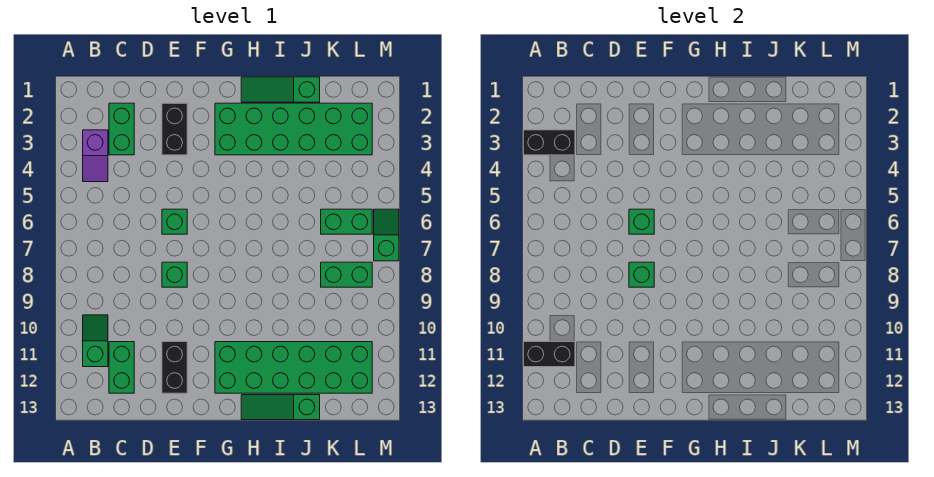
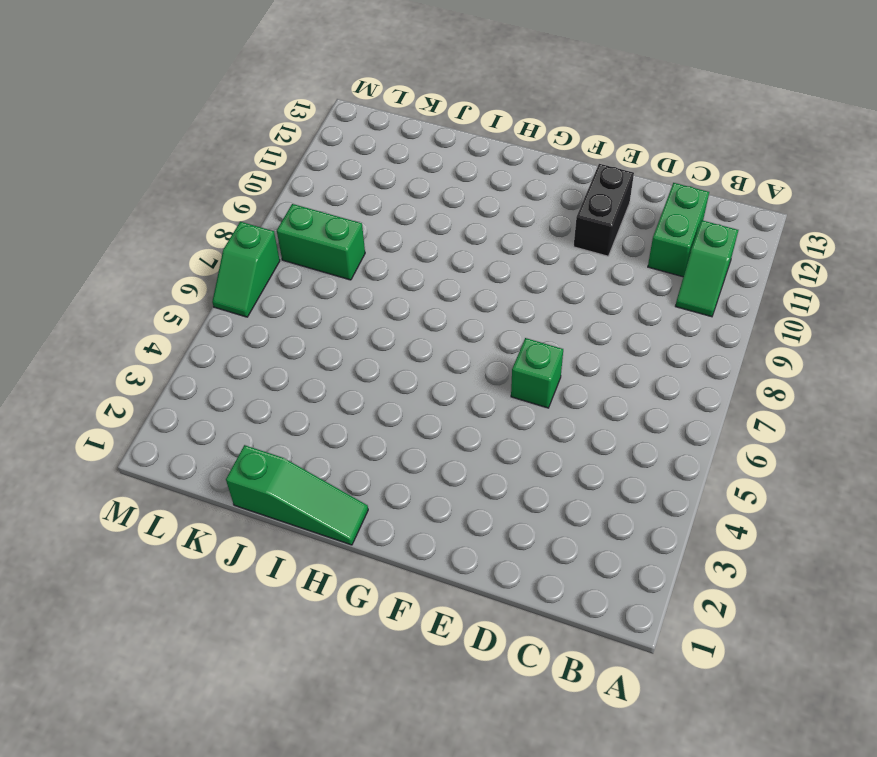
none -> purple 1x2 slope [83,130,108,182]
none -> green 1x2 brick [109,103,134,155]
none -> black 1x2 brick [162,103,187,155]

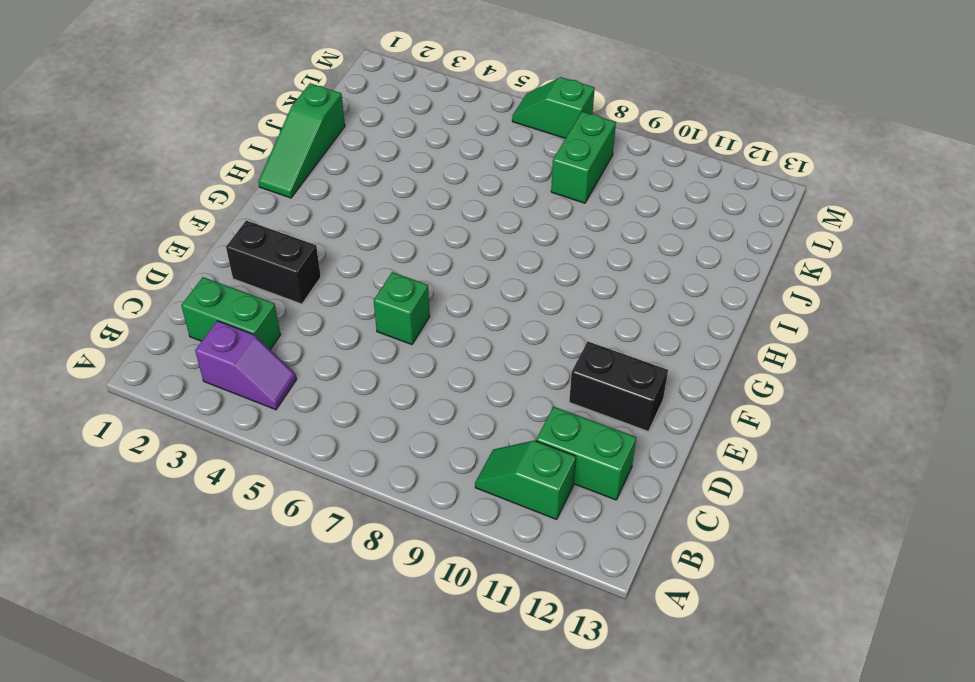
none -> green 1x1 brick [162,262,187,287]
none -> green 2x6 brick [215,103,372,155]
none -> green 2x6 brick [215,342,372,393]

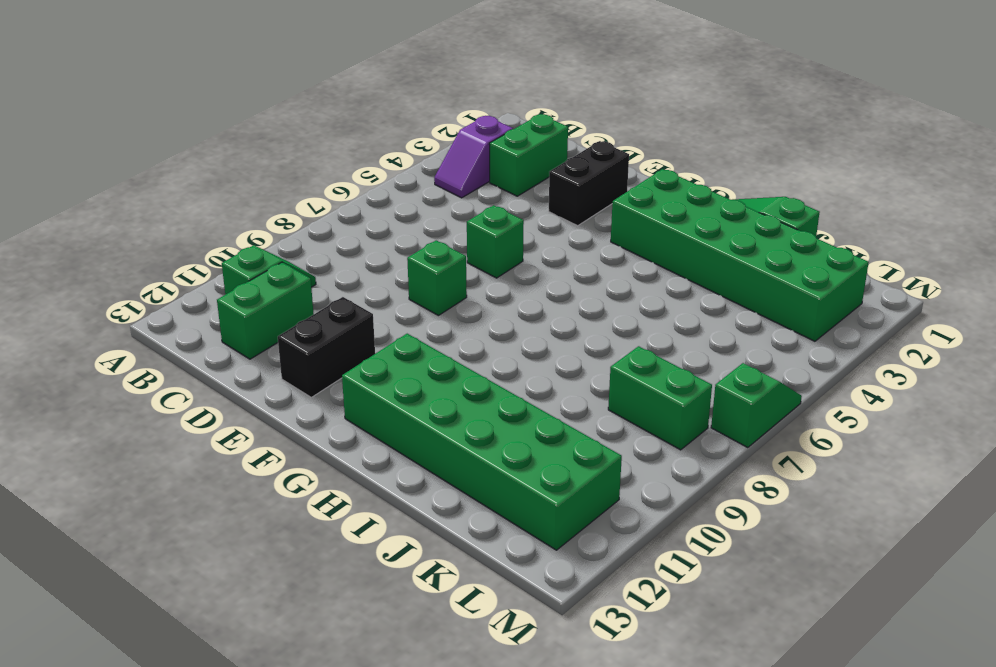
none -> green 1x3 slope [241,395,320,420]
none -> green 1x2 brick [321,209,372,234]
none -> black 1x2 brick [523,130,575,155]

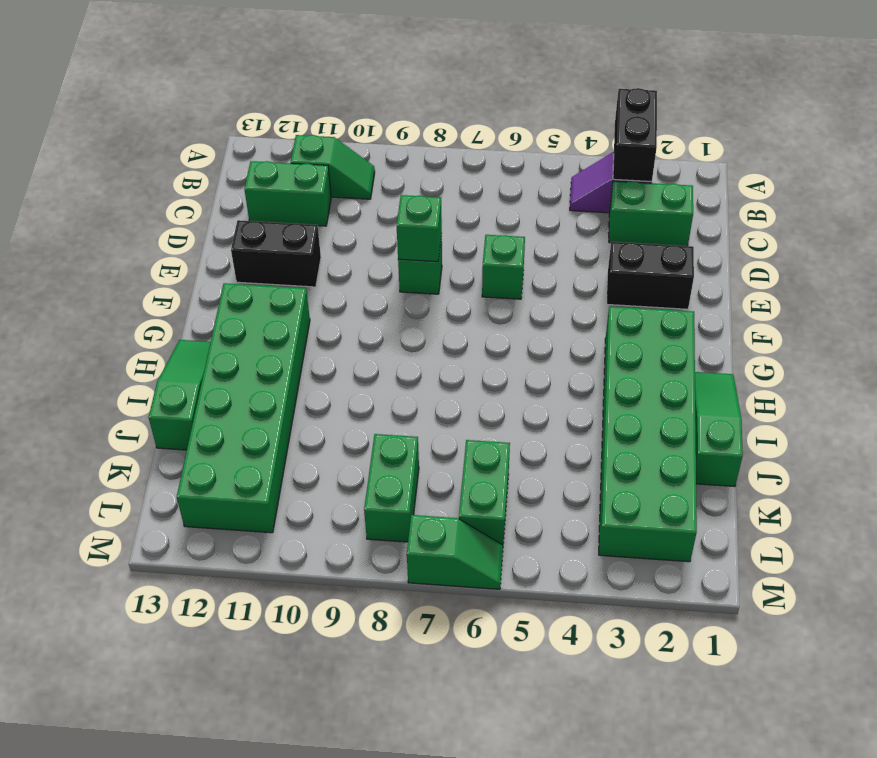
none -> black 1x2 brick [523,342,575,367]
none -> green 1x1 brick [629,209,654,234]

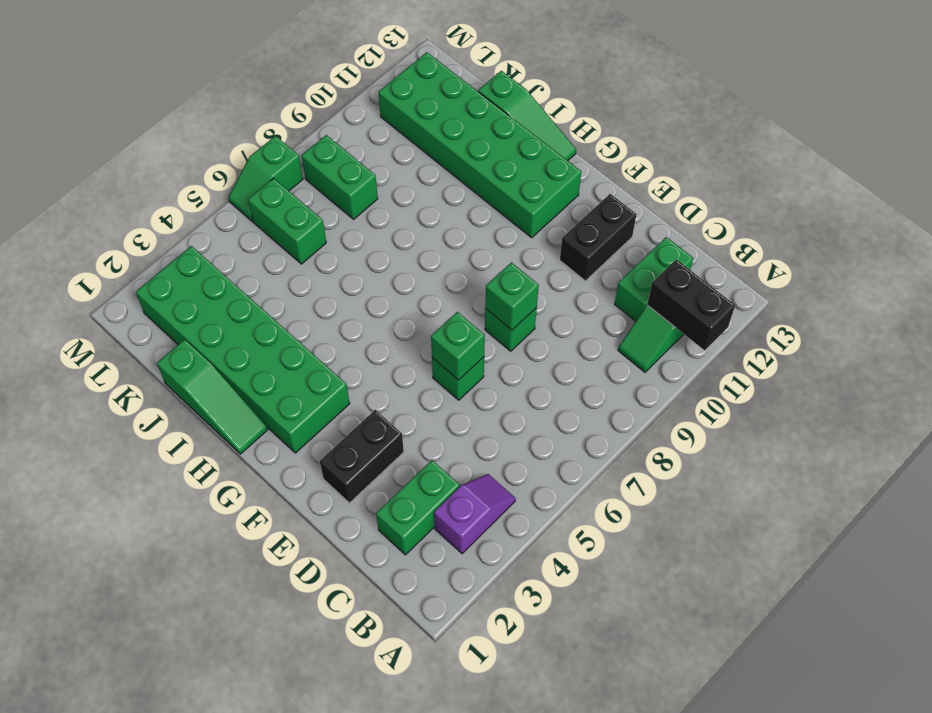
none -> black 1x2 brick [523,130,575,155]

